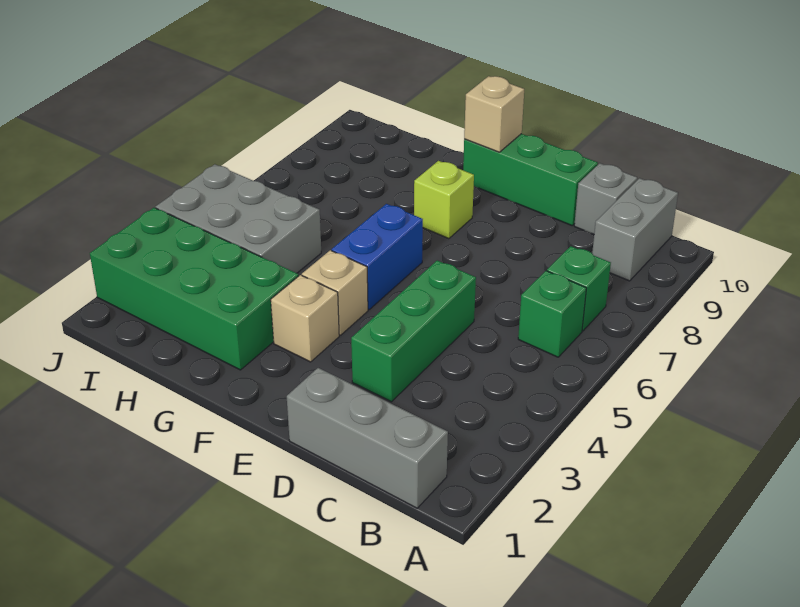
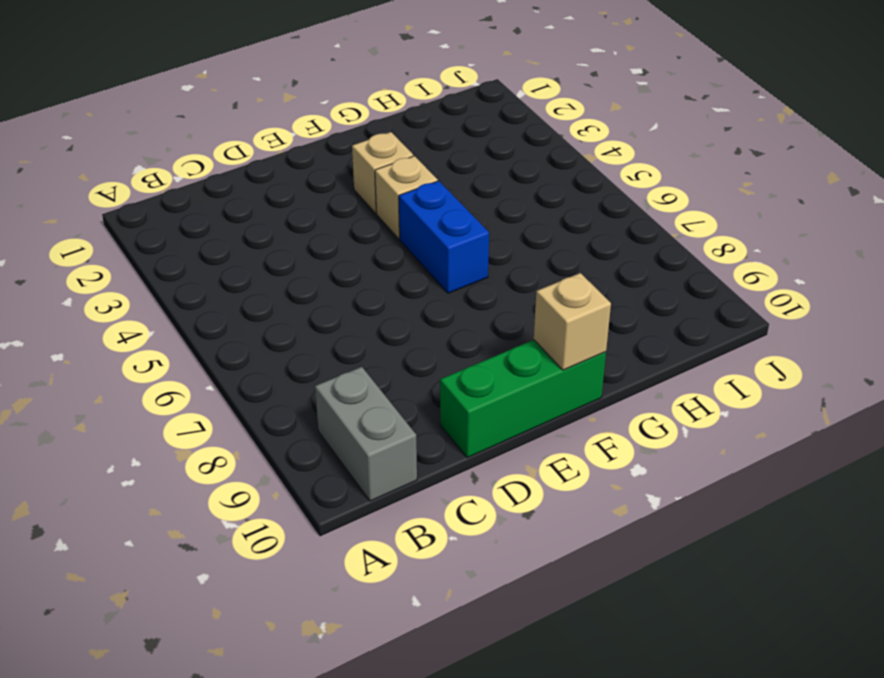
none -> grey 1x3 brick [287,368,448,508]
none -> green 1x1 brick [518,271,586,357]
none -> green 1x1 brick [547,246,611,331]

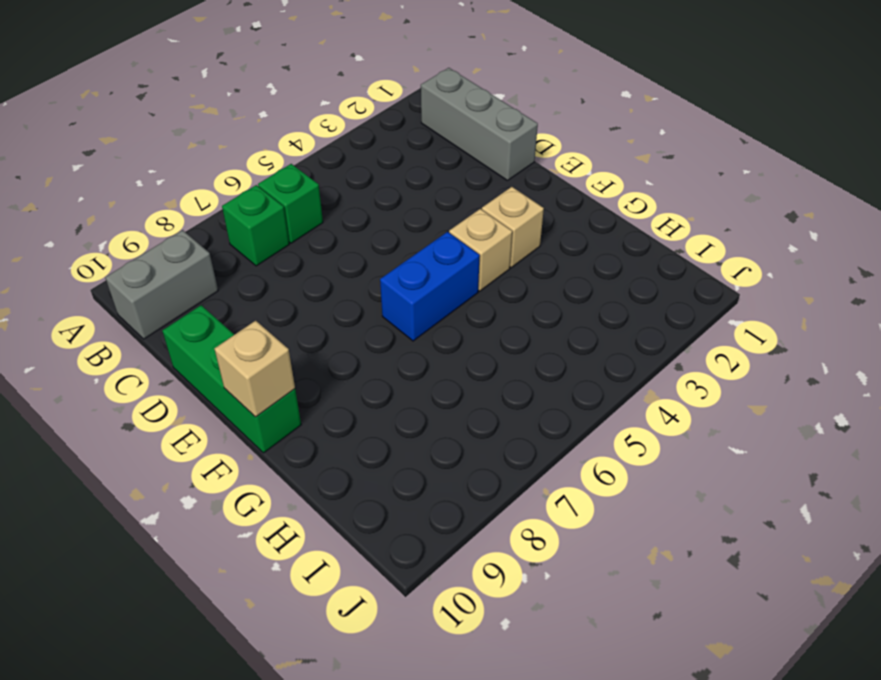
none -> grey 1x1 brick [574,163,637,234]
none -> green 1x3 brick [351,260,476,402]
none -> lime 1x1 brick [414,161,474,239]

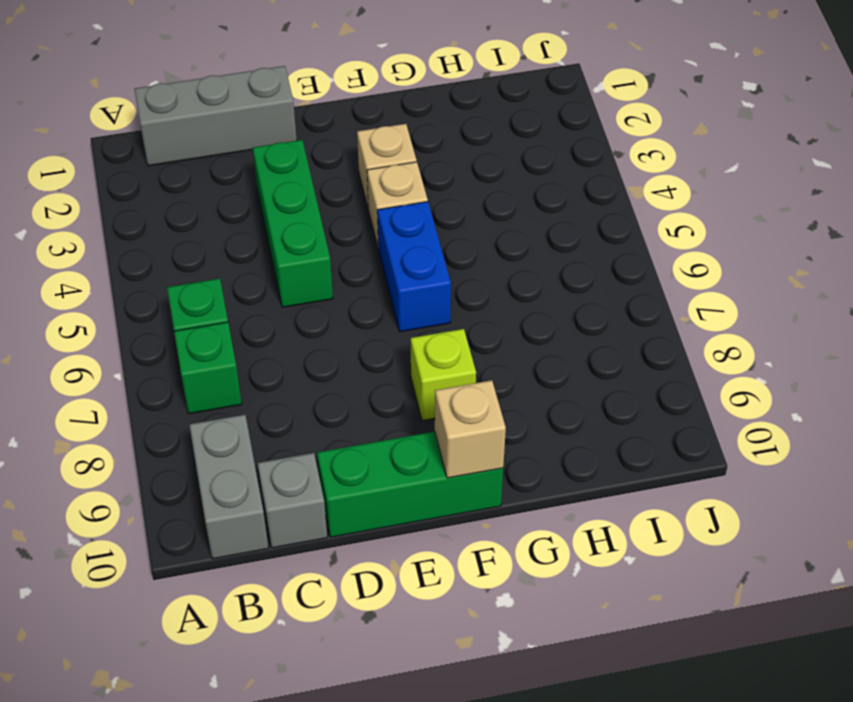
none -> green 2x4 brick [90,208,299,370]
none -> grey 2x3 brick [156,164,321,273]

